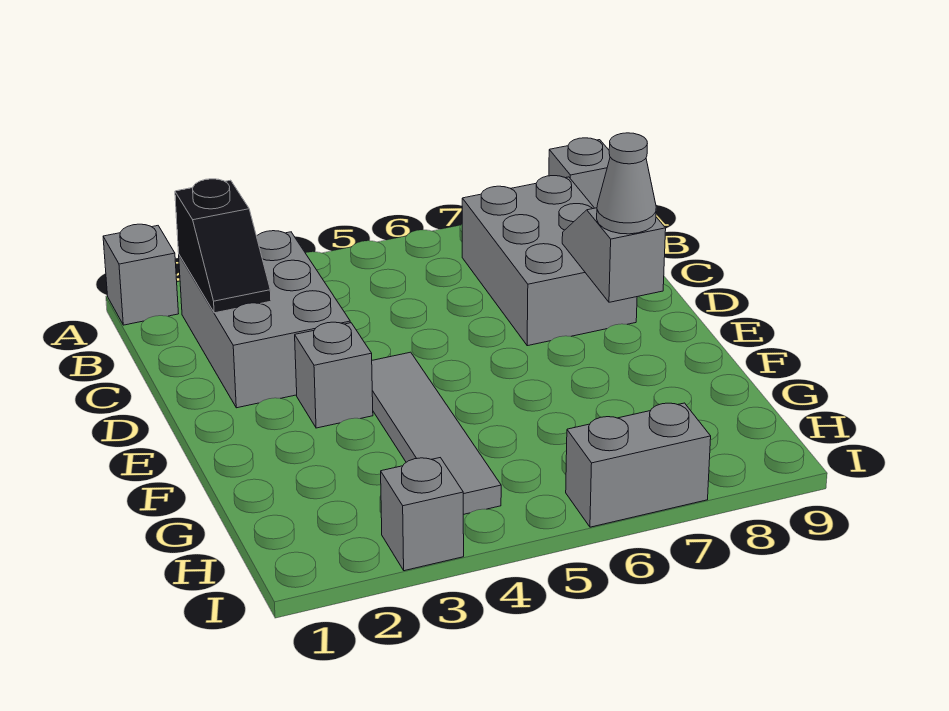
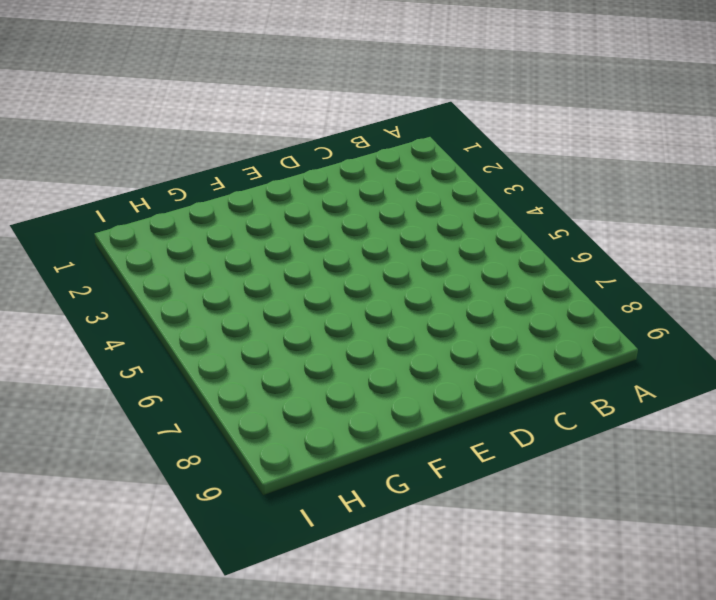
none -> grey 1x1 brick [103,224,179,325]
none -> grey 1x1 brick [549,138,610,208]

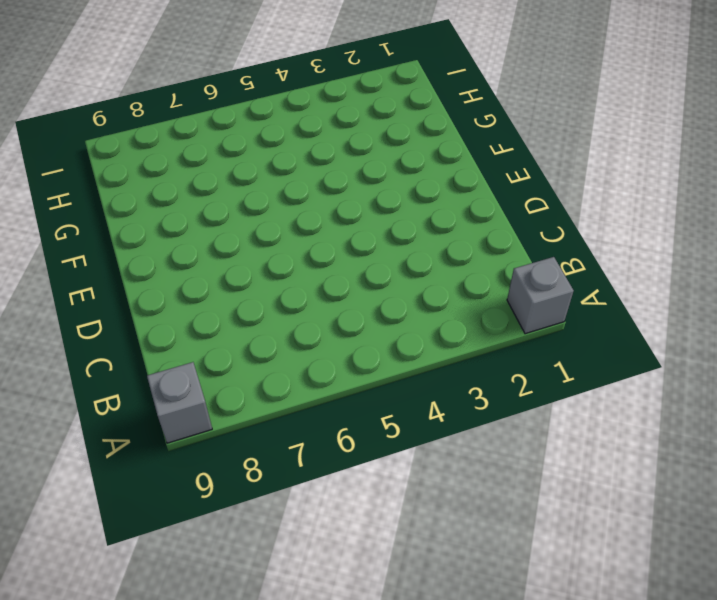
none -> grey 2x3 brick [179,231,350,408]
none -> grey 2x3 brick [462,176,637,346]

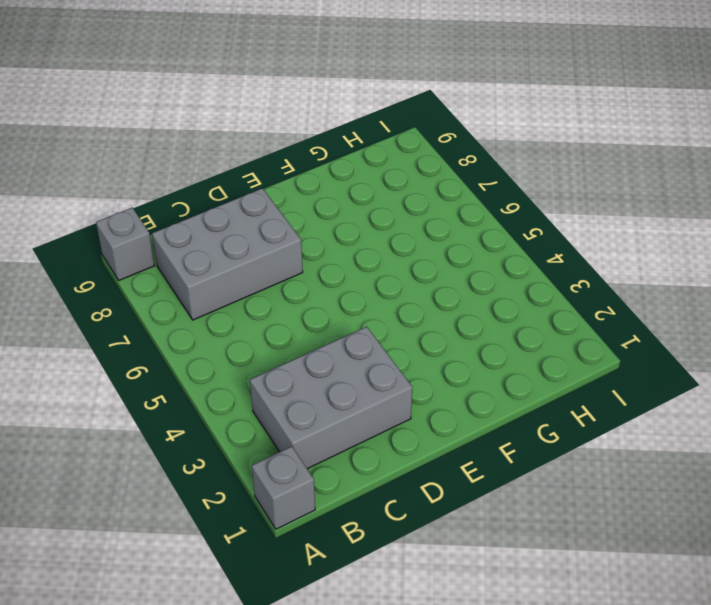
none -> grey 1x1 brick [295,322,373,428]
none -> grey 1x4 tile [372,352,501,514]

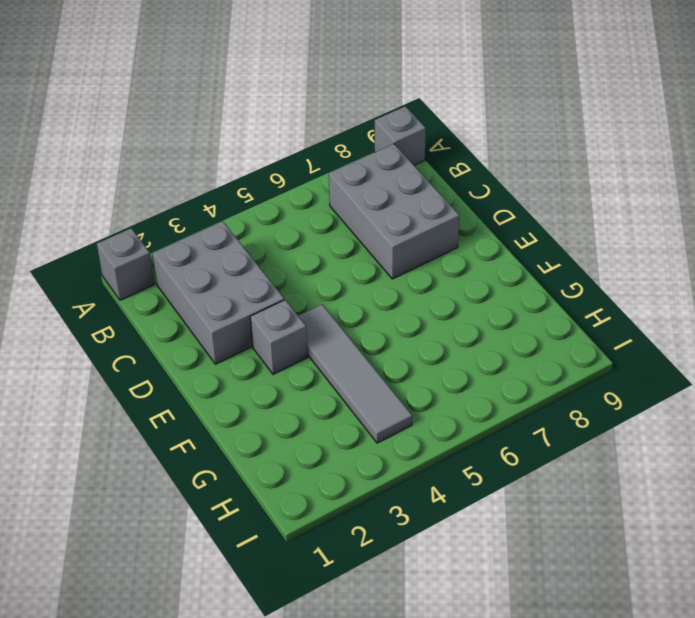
none -> grey 1x1 brick [381,458,464,571]
none -> grey 1x2 brick [566,403,711,527]

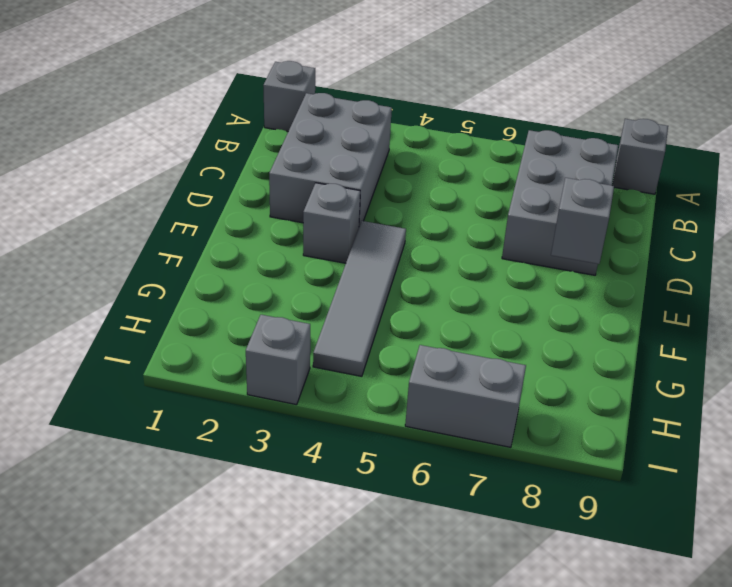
none -> black 1x2 slope [175,179,271,313]
none -> grey 1x1 cone [597,133,656,234]

